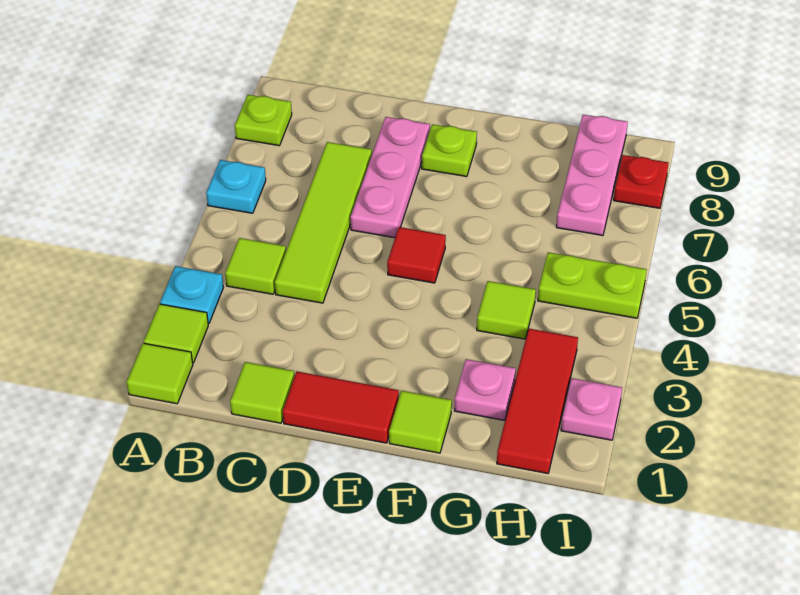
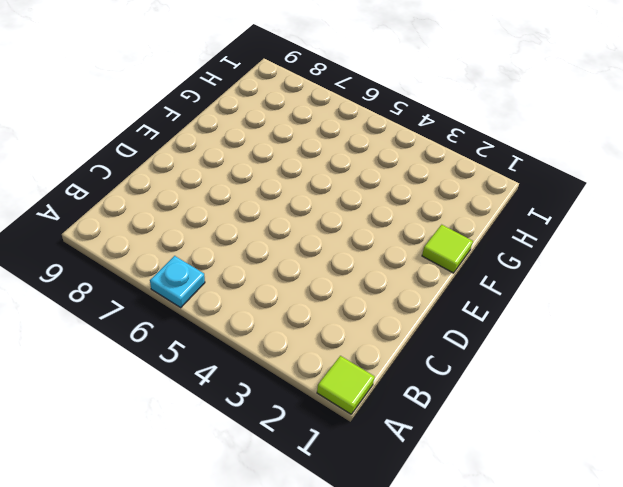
none -> lime 1x1 tile [144,304,208,363]
none -> cyan 1x1 plate [160,266,224,324]
none -> lime 1x1 plate [235,95,292,146]

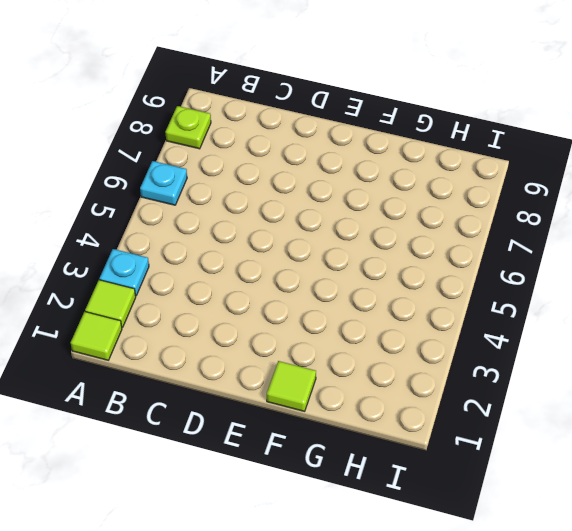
none -> lime 1x1 tile [225,238,286,294]
none -> lime 1x1 tile [230,362,294,423]
none -> lime 1x4 tile [275,142,372,303]

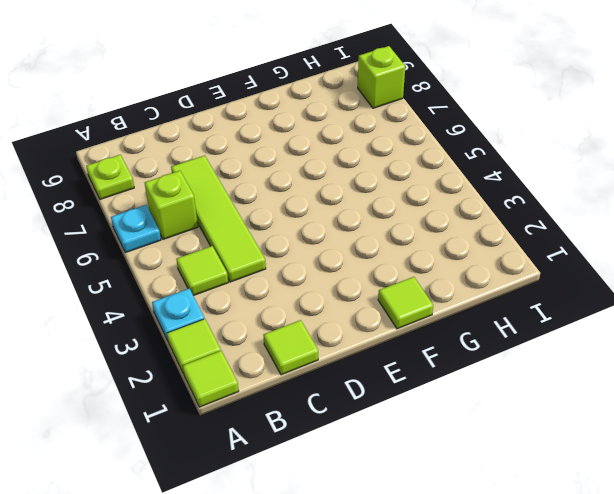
lime 1x1 brick [145,171,198,239] -> none
lime 1x1 brick [358,46,405,108] -> red 1x1 plate [614,155,669,208]
none -> red 1x2 tile [283,372,399,443]
none -> pink 1x3 plate [350,117,430,238]
none -> red 1x1 tile [387,227,446,283]

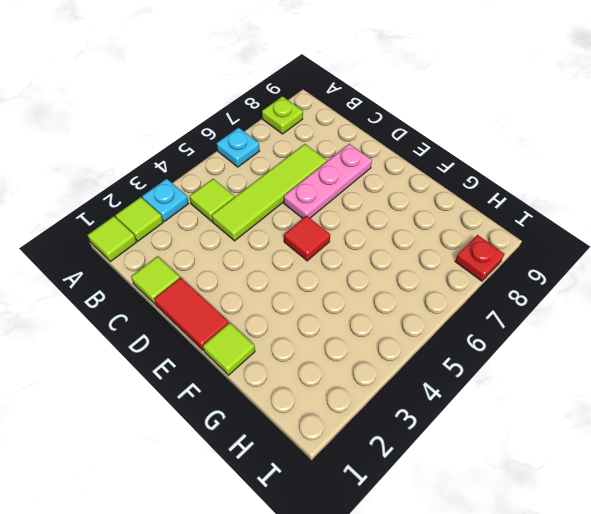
none -> lime 1x1 plate [422,124,477,177]
none -> pink 1x1 plate [455,359,516,420]
none -> lime 1x1 tile [477,281,536,339]

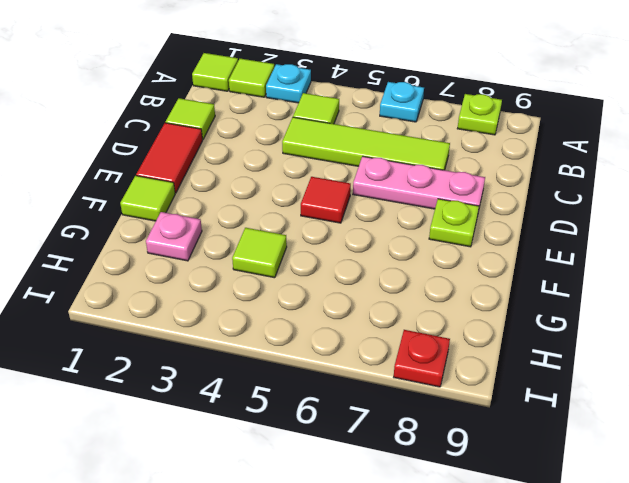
none -> red 1x3 tile [497,328,578,473]
none -> lime 1x2 plate [538,252,647,318]
none -> pink 1x3 plate [556,115,628,235]

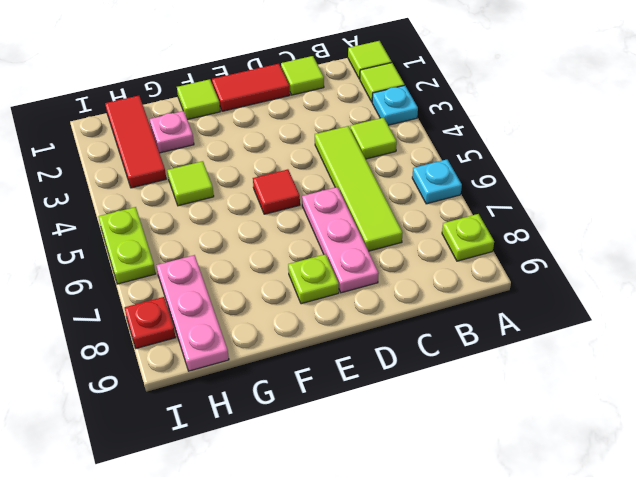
lime 1x2 plate [99,207,156,284] -> lime 1x2 plate turned to [538,252,647,318]
none -> pink 1x1 plate [561,378,622,440]

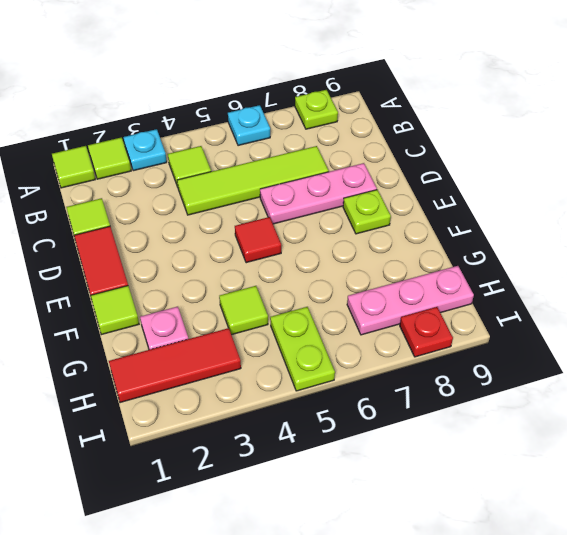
none -> pink 1x1 plate [561,378,622,440]

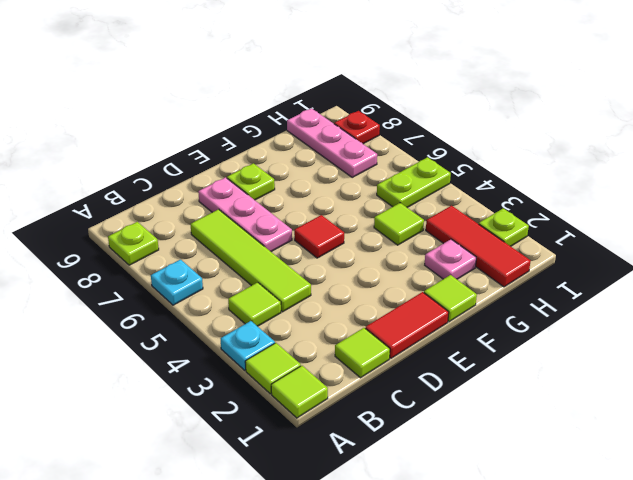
lime 1x1 plate [479,208,529,246] -> pink 1x1 plate [561,378,622,440]

